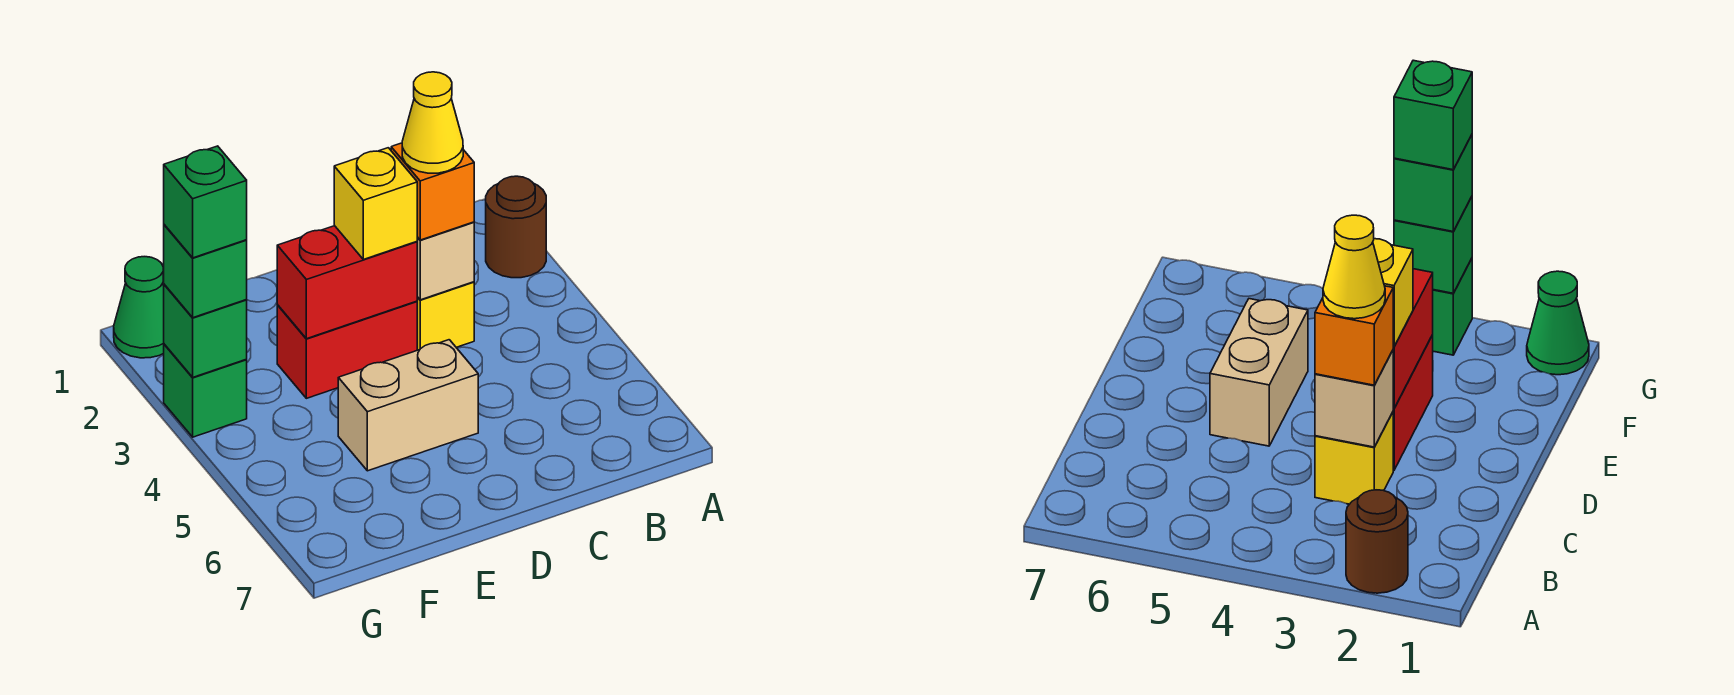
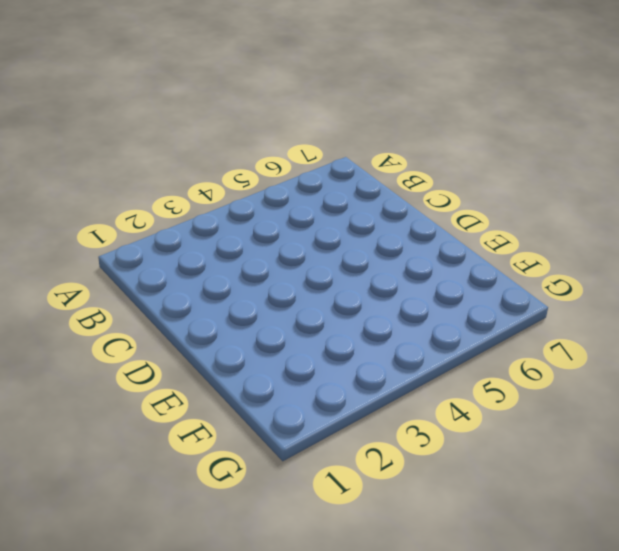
none -> brown 1x1 round brick [486,176,546,278]
none -> yellow 1x1 brick [417,282,474,350]
none -> red 1x2 brick [277,301,417,398]

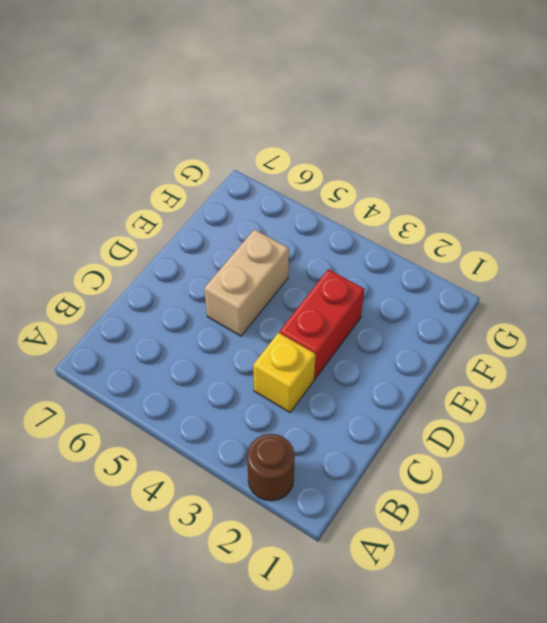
none -> green 1x1 cone [114,257,164,358]
none -> green 1x1 brick [164,344,247,437]
none -> tan 1x1 brick [417,222,474,300]

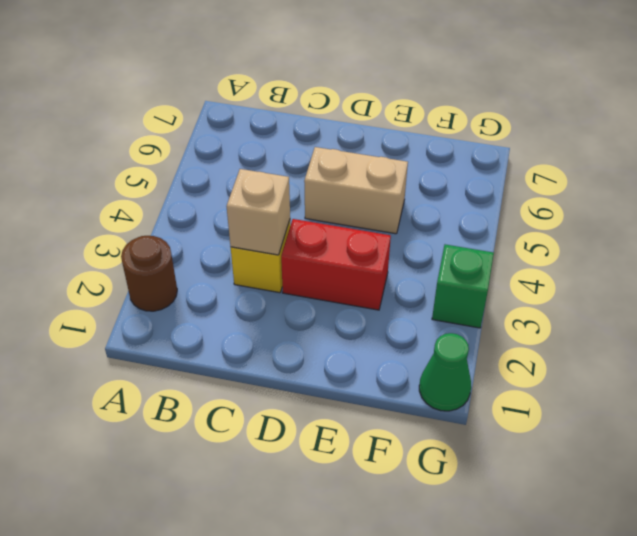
none -> red 1x2 brick [277,226,417,339]
none -> green 1x1 brick [164,284,247,377]
none -> orange 1x1 brick [391,143,474,240]

